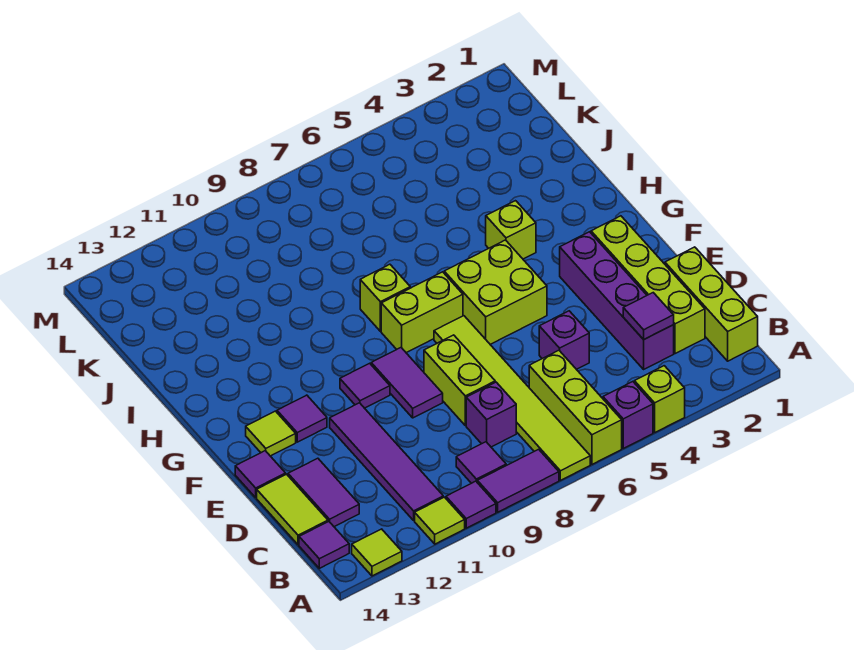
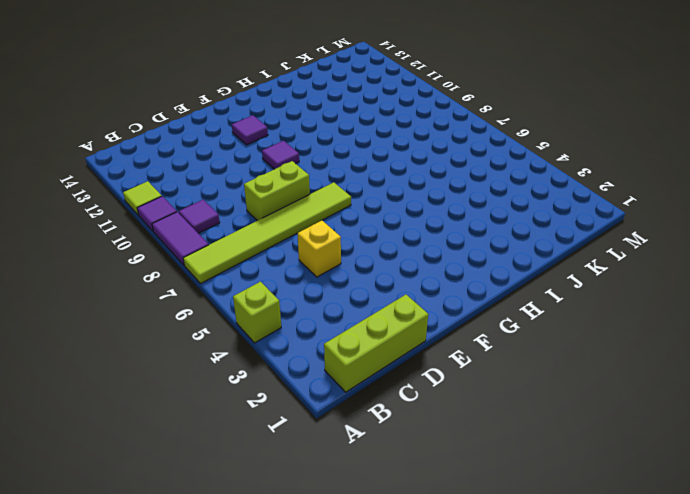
yellow 1x1 brick [297,221,341,277] -> purple 1x1 brick [539,311,589,369]
none -> purple 1x1 brick [603,382,653,448]
none -> lime 1x3 brick [529,350,622,464]
none -> lime 1x1 tile [352,529,402,576]

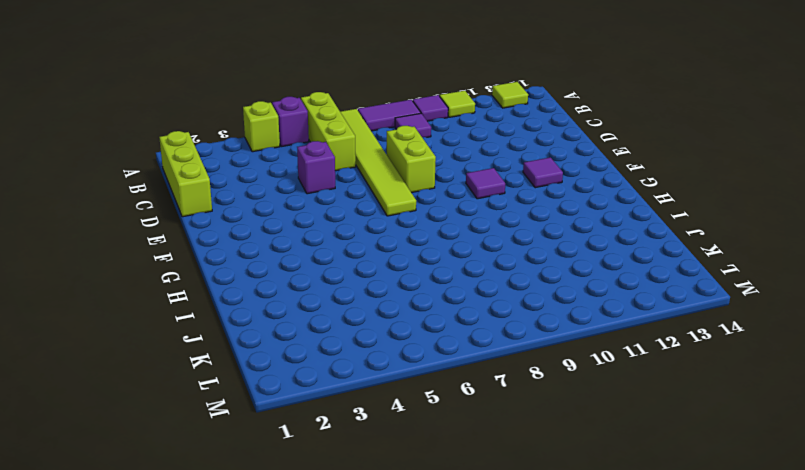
none -> purple 1x4 tile [330,403,443,520]
none -> purple 1x1 tile [299,522,349,568]
none -> lime 1x4 brick [591,216,705,354]

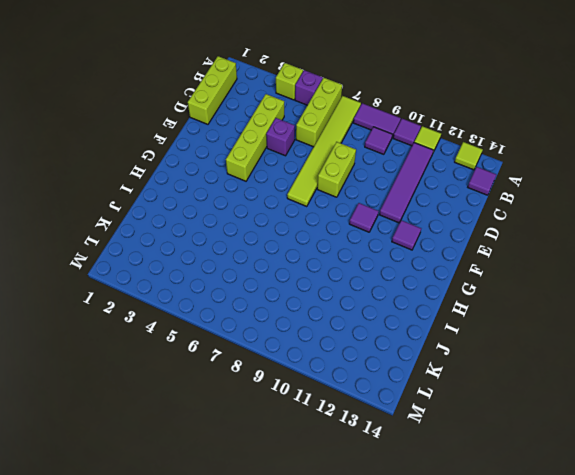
lime 1x4 brick [226,94,284,181] -> lime 1x4 brick moved to [591,216,705,354]
none -> purple 1x4 brick [560,232,674,369]
none -> purple 1x1 brick [466,382,516,447]
none -> purple 1x2 tile [288,458,359,527]

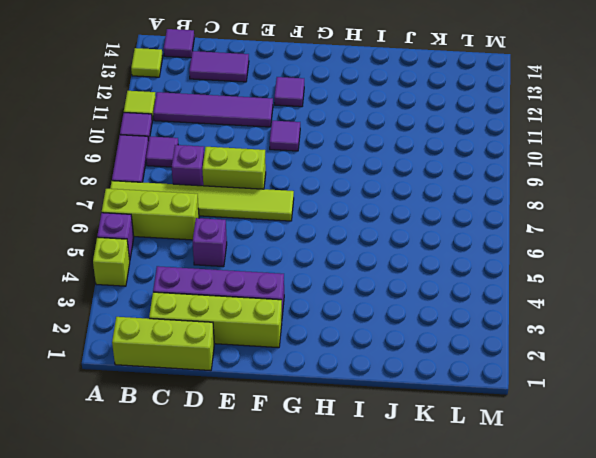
none -> lime 1x2 tile [257,474,328,545]
none -> purple 1x2 tile [371,348,443,418]
none -> purple 1x1 tile [235,451,286,497]

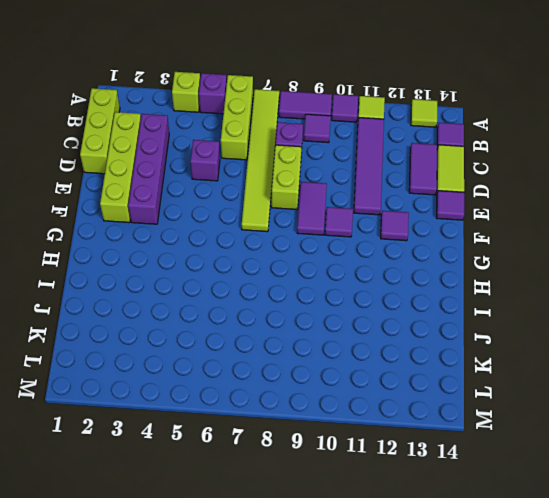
none -> lime 2x2 brick [444,240,547,344]
none -> lime 1x1 tile [246,411,296,456]
none -> lime 1x2 brick [381,272,463,353]

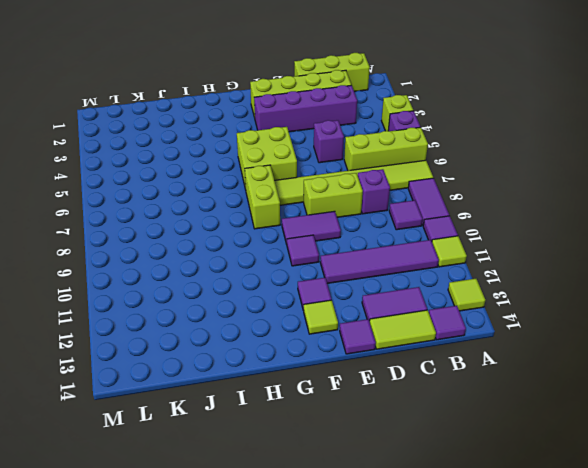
none -> lime 1x1 brick [486,201,536,259]
none -> lime 1x1 brick [360,264,410,331]
none -> purple 1x1 tile [623,293,674,340]

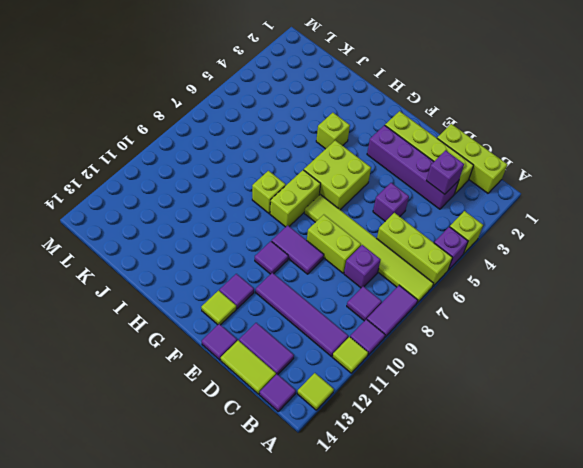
purple 1x1 brick [426,151,464,194] -> purple 1x1 tile [623,293,674,340]

